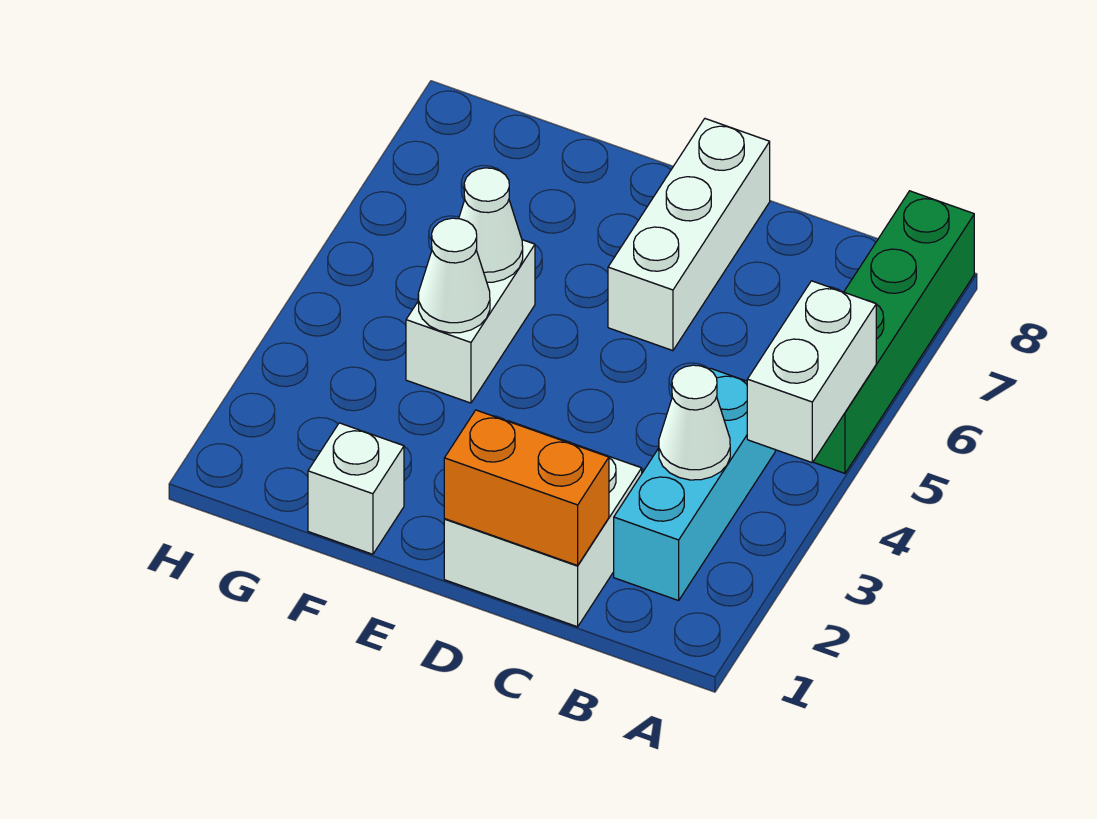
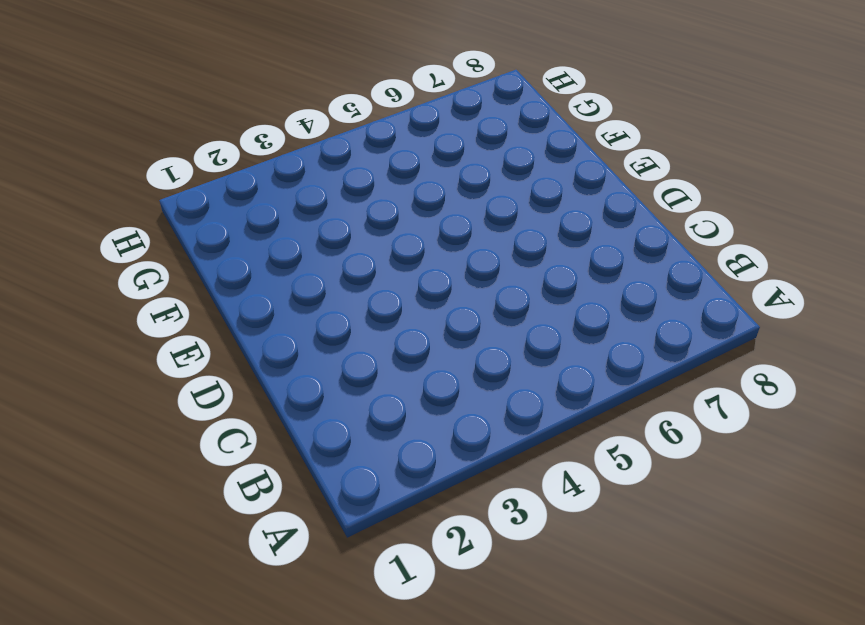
none -> green 1x4 brick [813,191,974,473]
none -> cyan 1x3 brick [614,368,775,601]

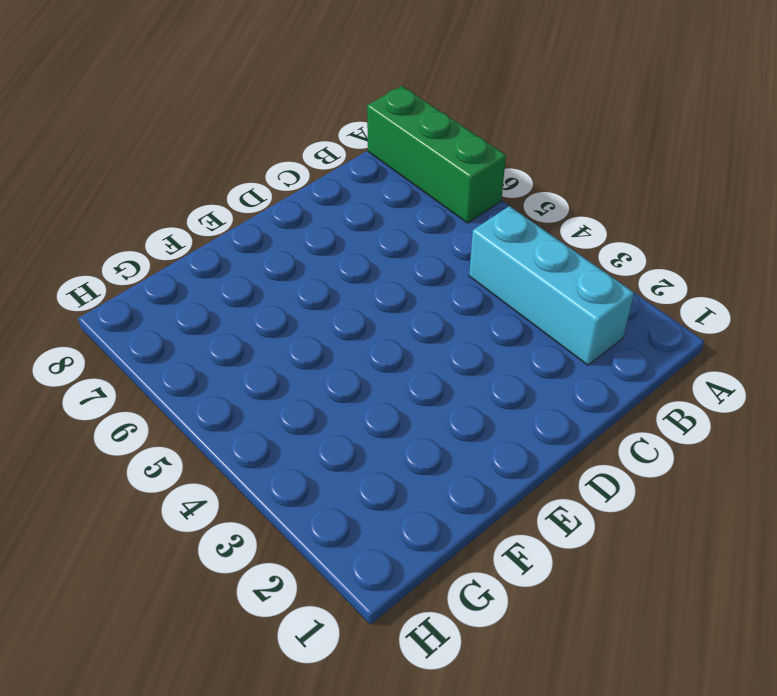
green 1x3 brick [367,86,506,223] -> green 1x4 brick [813,191,974,473]
none -> white 2x2 brick [444,421,642,627]
none -> white 1x3 brick [608,119,770,351]

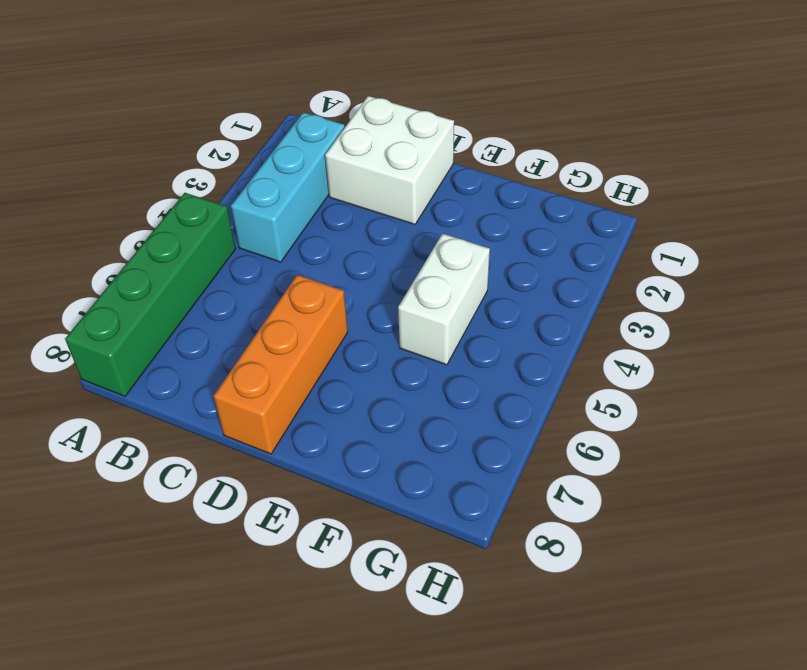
orange 1x3 brick [214,275,348,454] -> white 1x3 brick [608,119,770,351]
none -> white 1x1 brick [308,423,404,554]
none -> white 1x2 brick [747,281,876,462]

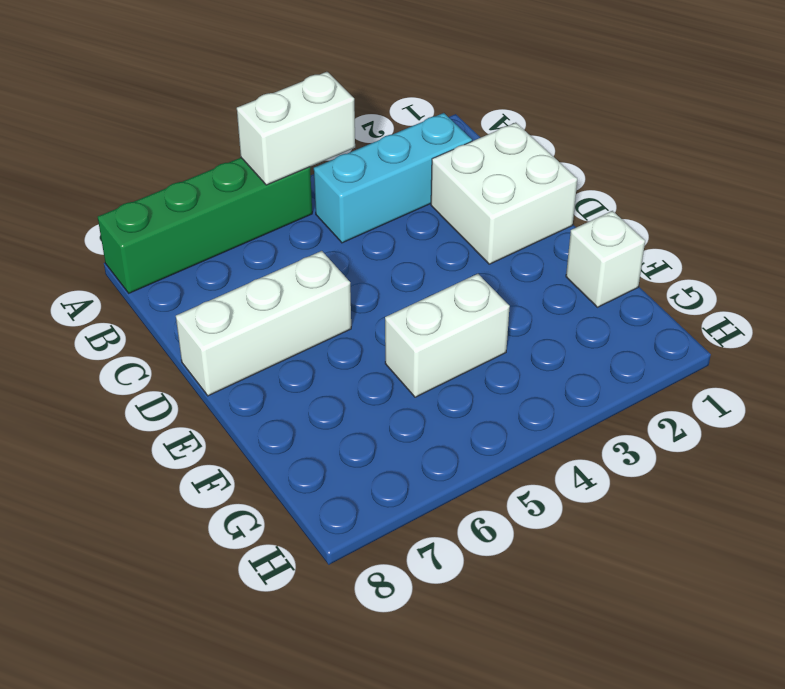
none -> white 1x1 cone [659,365,730,480]
none -> orange 1x2 brick [444,410,609,565]

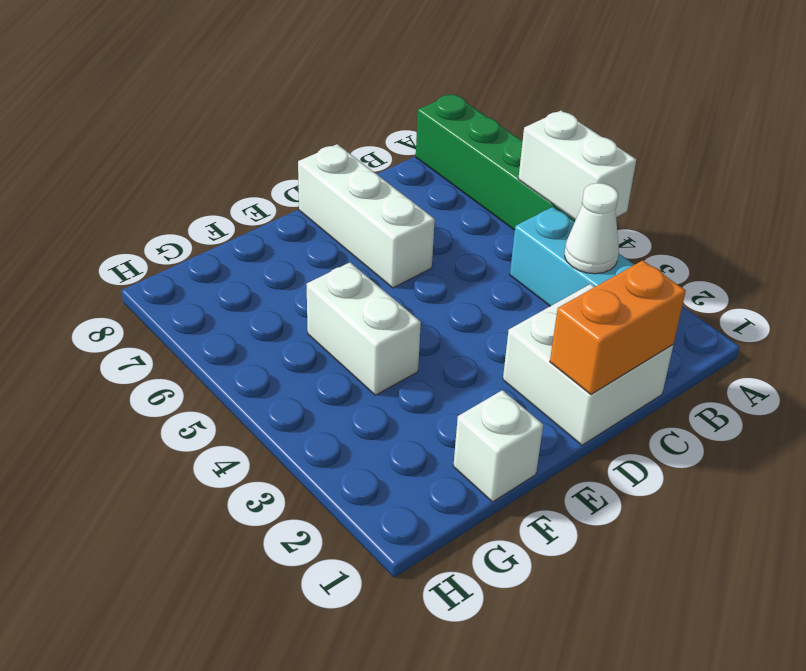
none -> white 1x1 cone [418,218,490,333]
none -> white 1x1 cone [459,168,523,282]

